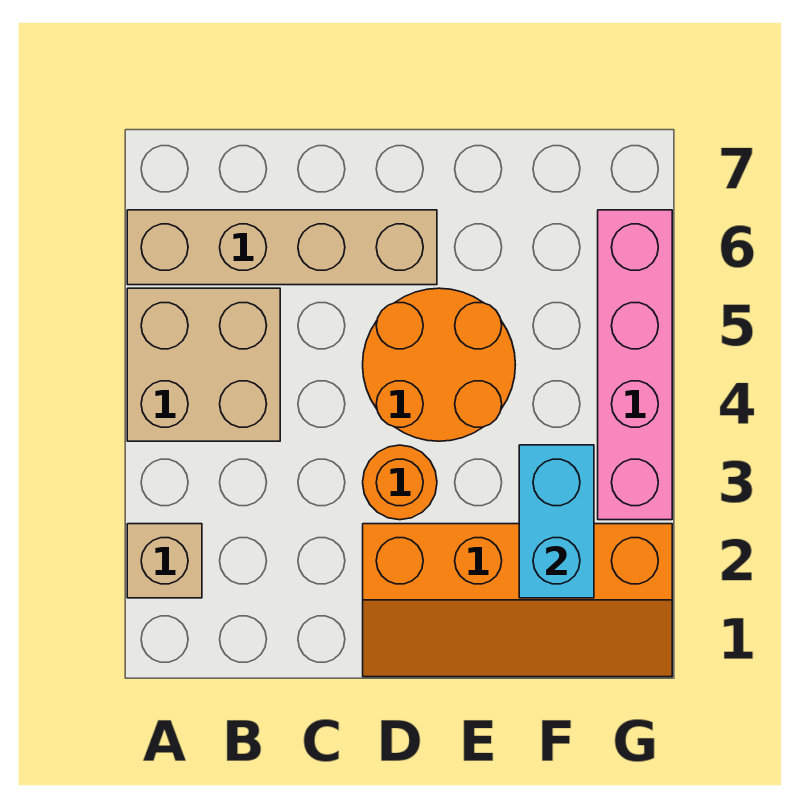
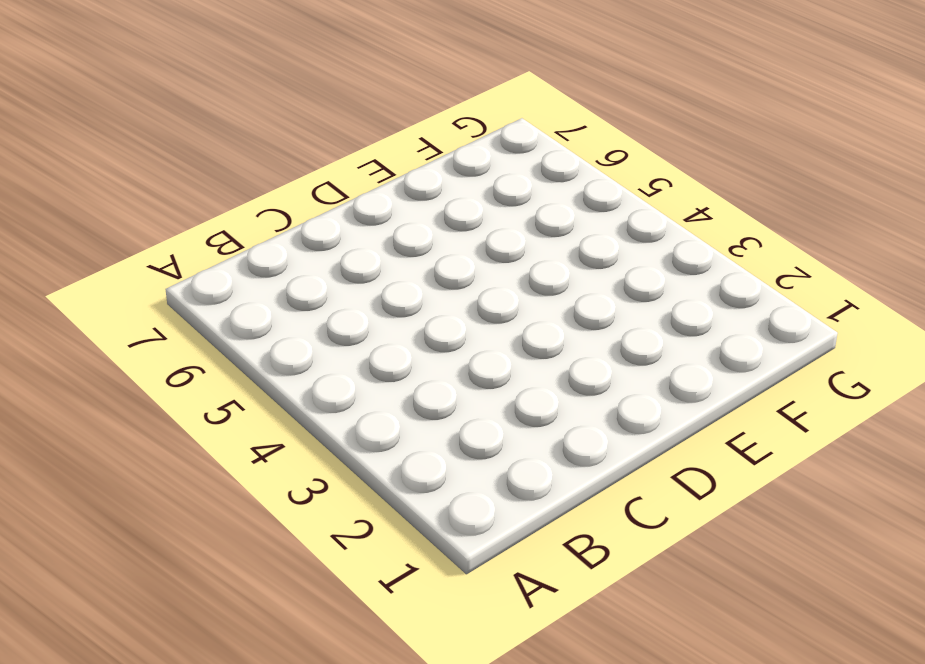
none -> tan 1x1 brick [127,524,202,598]
none -> tan 2x2 brick [127,288,280,441]

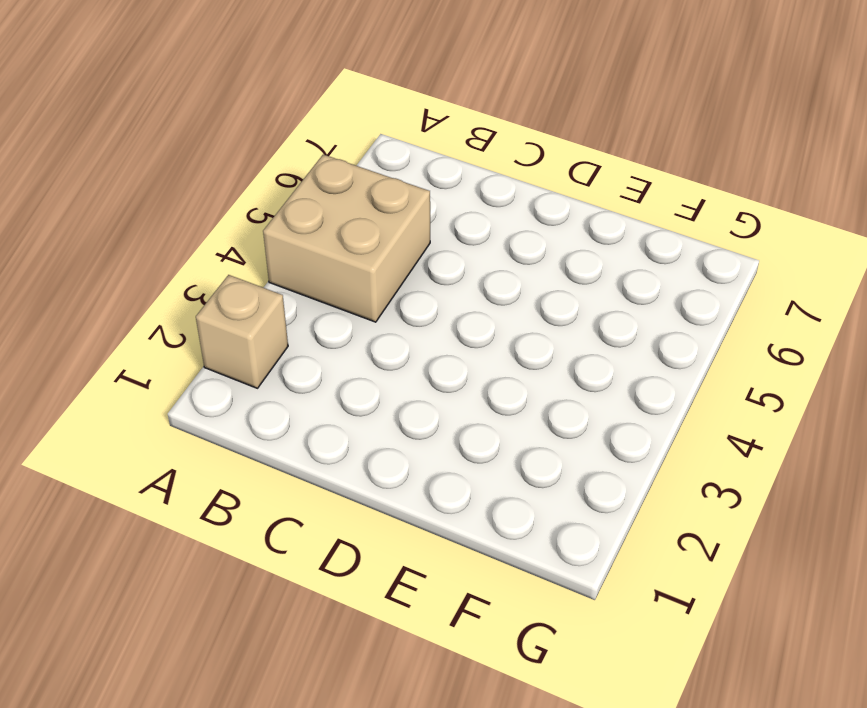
none -> tan 1x4 brick [127,210,437,285]
none -> orange 2x4 slope [363,524,672,677]

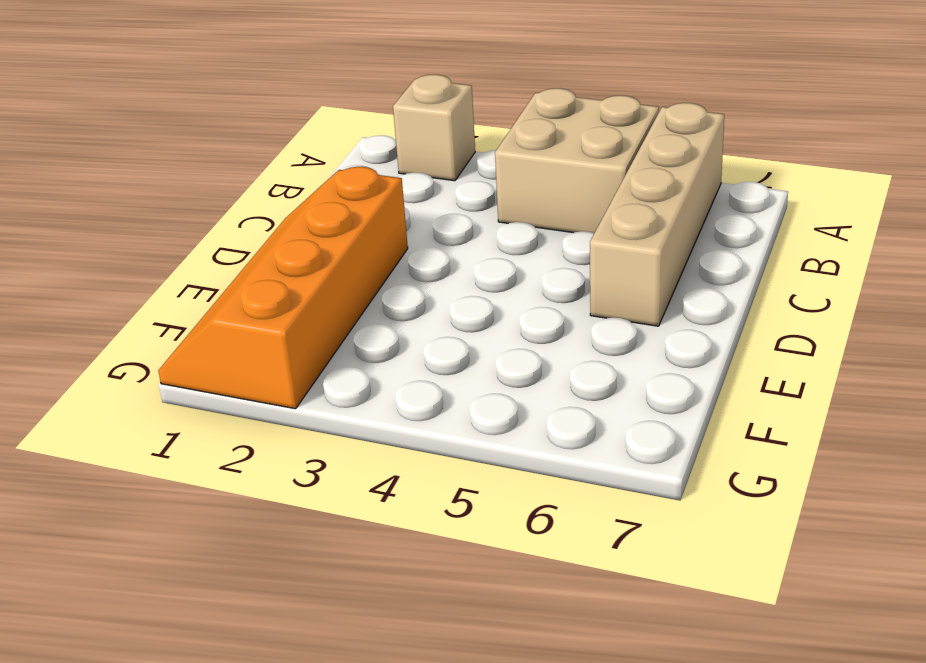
none -> orange 1x1 round brick [363,445,437,520]
none -> orange 2x2 round brick [363,288,515,441]

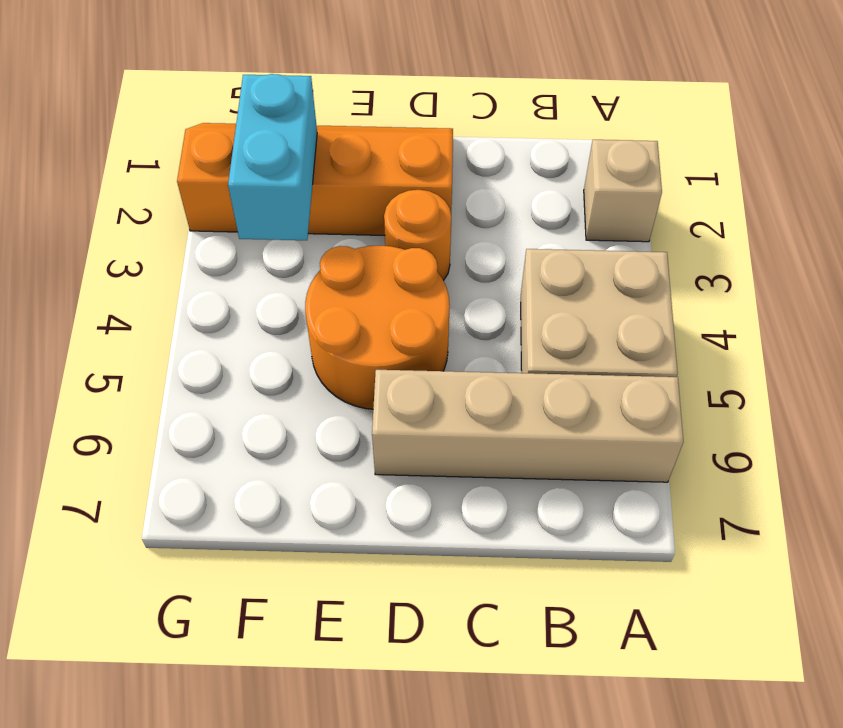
none -> pink 1x4 brick [598,210,672,520]

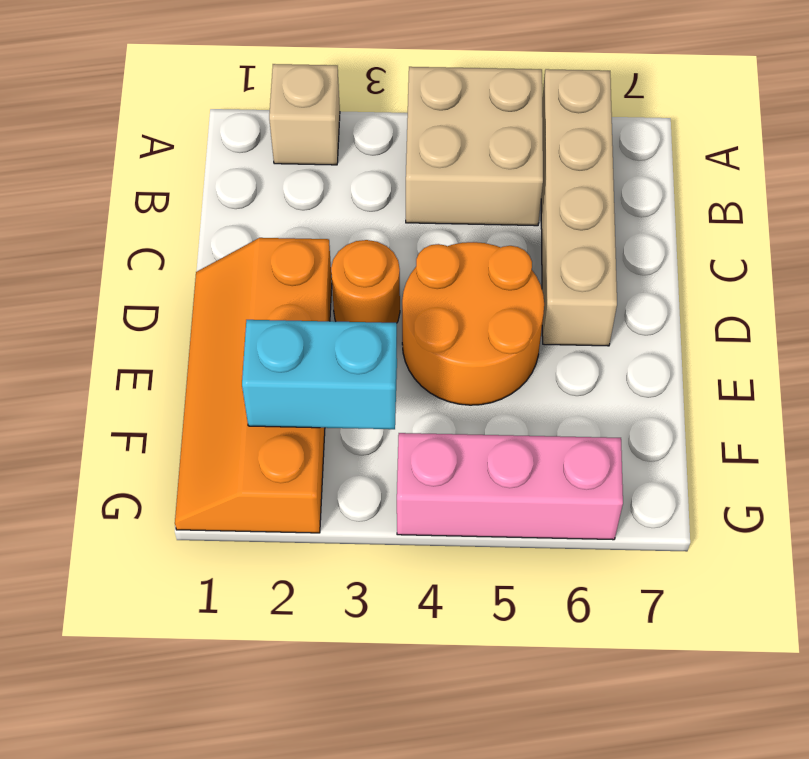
pink 1x3 brick [397,433,623,540] -> pink 1x4 brick [598,210,672,520]

